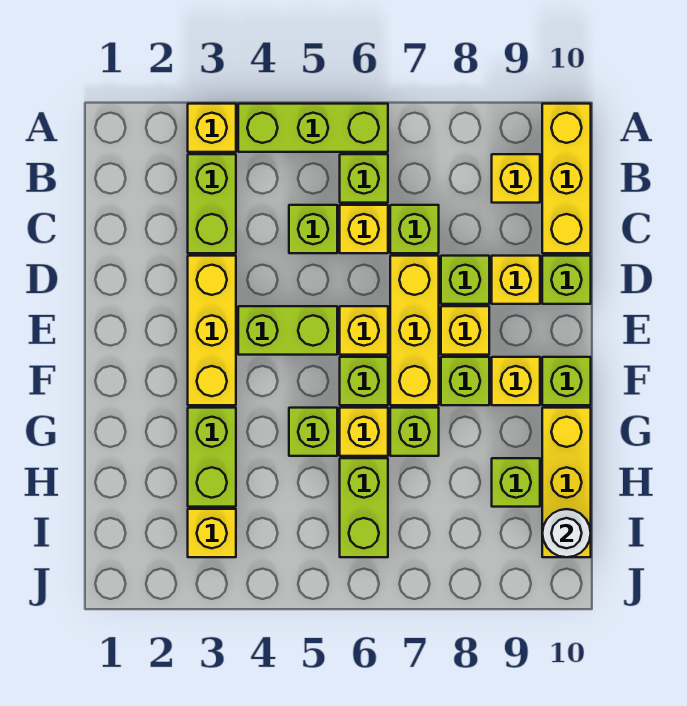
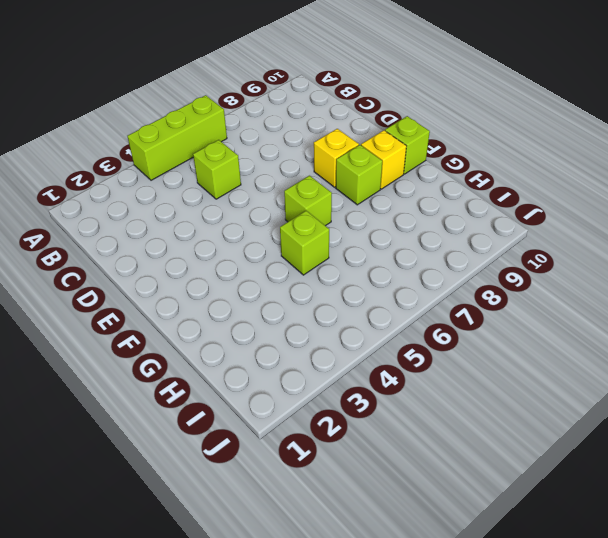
none -> yellow 1x1 brick [188,104,236,152]
none -> yellow 1x3 brick [542,104,591,253]
none -> lime 1x2 brick [188,154,236,253]
none -> lime 1x1 brick [340,154,388,203]

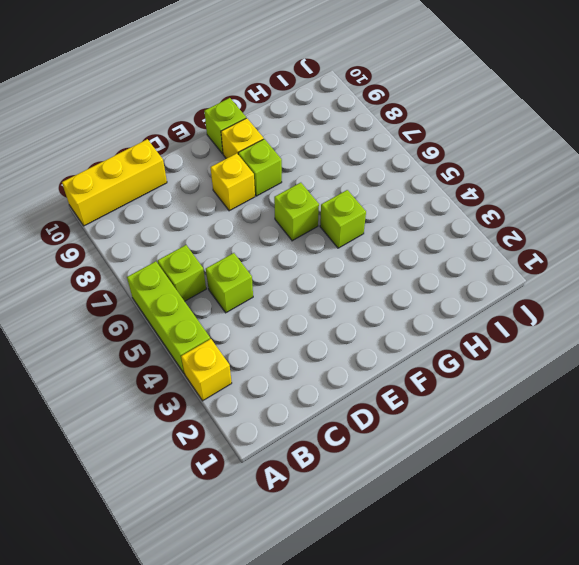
none -> lime 1x2 brick [188,154,236,253]
none -> yellow 1x1 brick [492,154,540,203]
none -> yellow 1x1 brick [340,205,388,253]
none -> lime 1x1 brick [390,205,439,253]

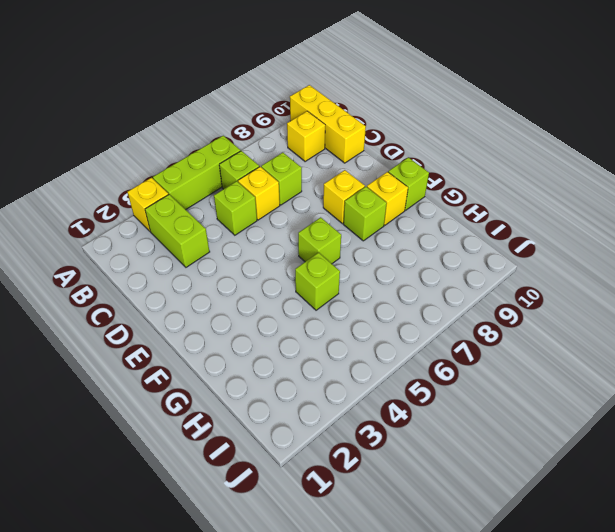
none -> yellow 1x3 brick [188,256,236,405]
none -> yellow 1x3 brick [390,256,439,405]
none -> lime 1x1 brick [441,256,489,304]
none -> yellow 1x1 brick [492,256,540,304]

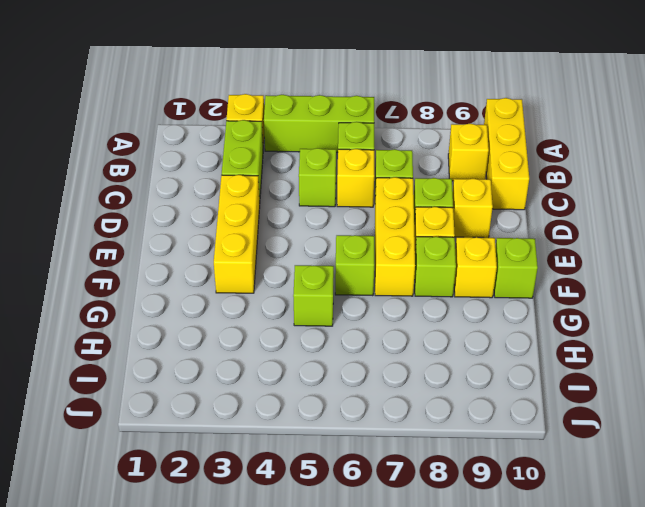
none -> lime 1x1 brick [542,256,591,304]
none -> lime 1x2 brick [238,306,337,355]
none -> yellow 1x1 brick [340,306,388,355]
none -> lime 1x2 brick [188,408,236,507]

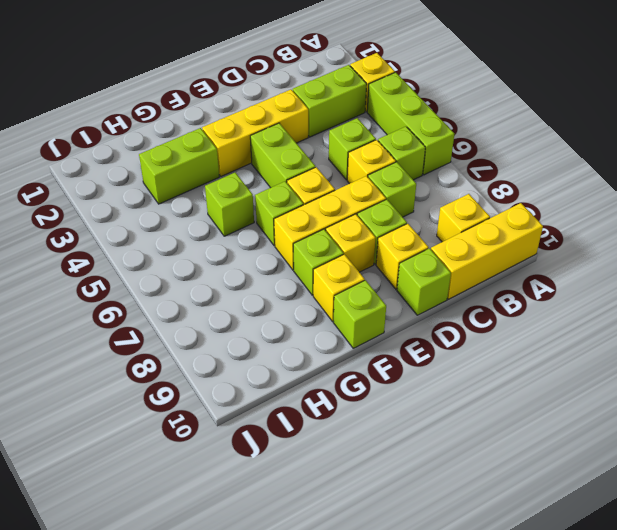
none -> yellow 1x1 brick [340,408,388,456]
none -> lime 1x1 brick [390,408,439,456]
none -> yellow 1x3 brick [542,408,591,557]
none -> lime 1x2 brick [340,458,388,557]

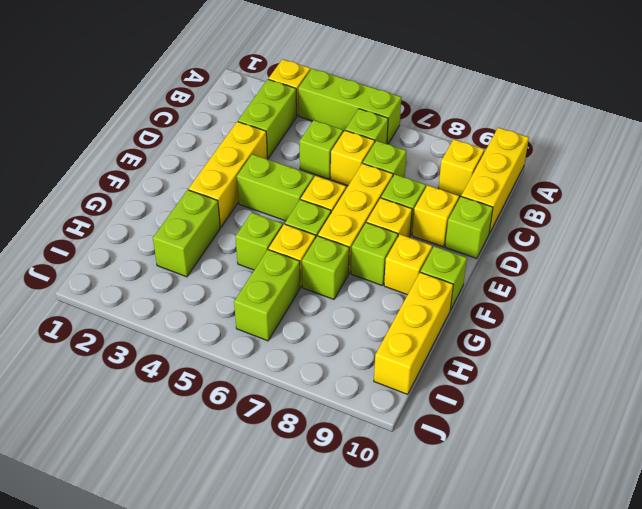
none -> lime 1x1 brick [492,458,540,507]
none -> yellow 1x1 brick [188,509,236,557]
none -> white 1x1 round brick [542,509,591,557]

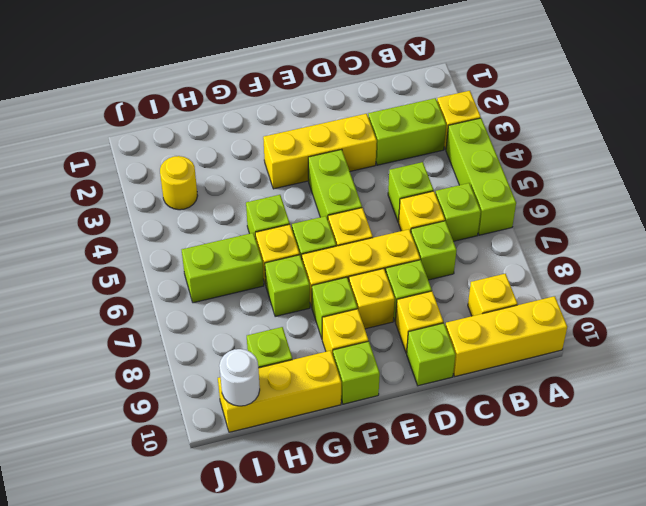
yellow 1x1 round brick [160,156,198,210] -> yellow 1x1 brick [188,509,236,557]
none -> lime 1x2 brick [188,408,236,507]

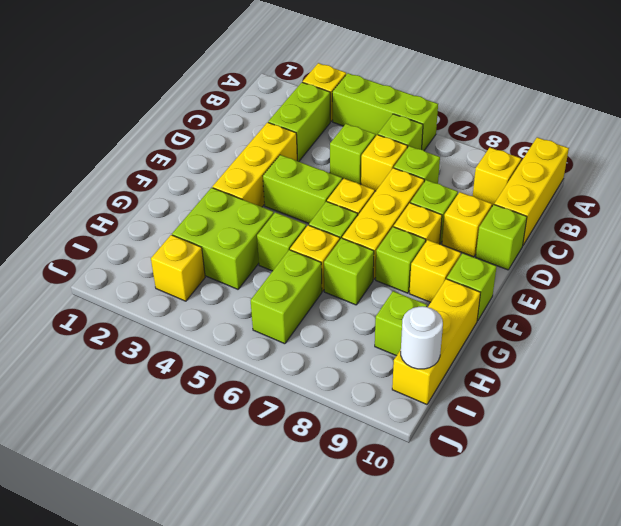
lime 2x2 brick [172,188,274,289] -> lime 1x2 brick [188,408,236,507]

